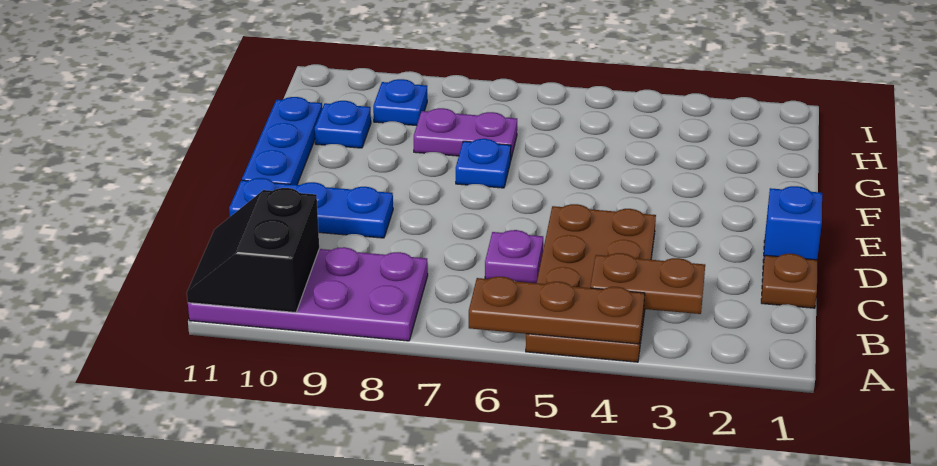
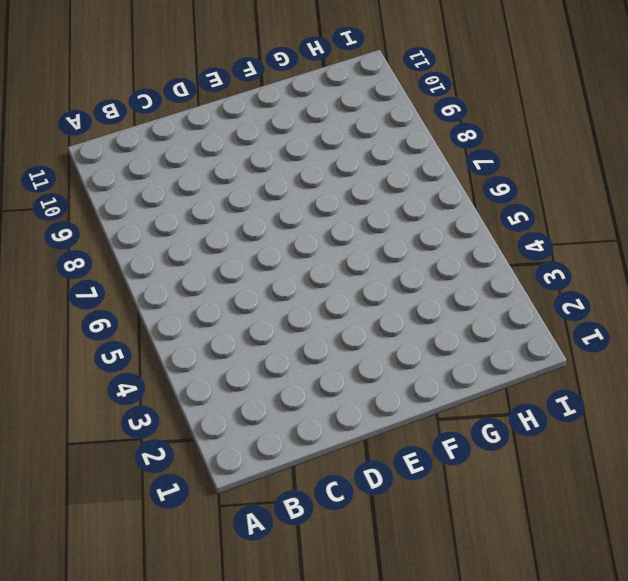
none -> brown 2x4 plate [526,204,656,362]
none -> purple 2x4 plate [188,247,428,341]
none -> brown 1x1 plate [761,254,817,308]

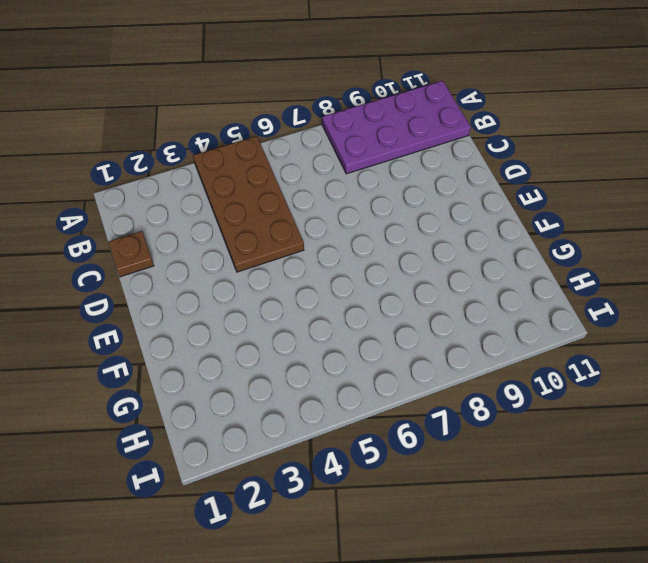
none -> purple 1x1 plate [485,230,543,283]
none -> blue 1x1 brick [763,186,822,265]
none -> blue 1x3 plate [229,178,393,238]

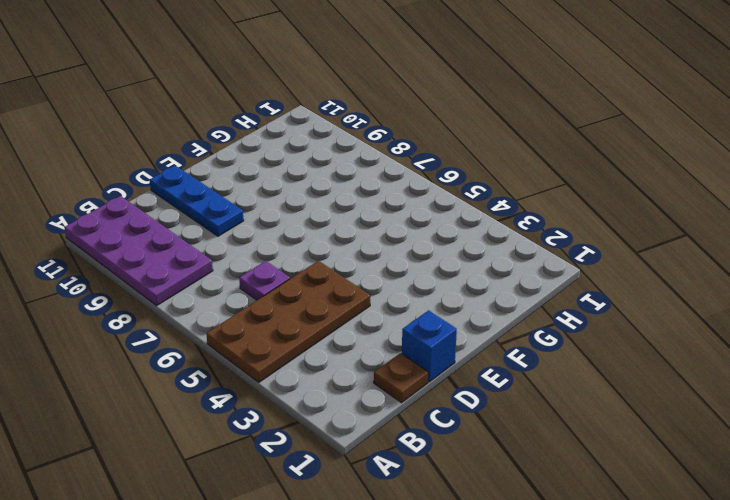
none -> blue 1x3 plate [242,97,322,185]
none -> blue 1x1 plate [456,139,511,188]
none -> purple 1x2 plate [414,108,517,158]

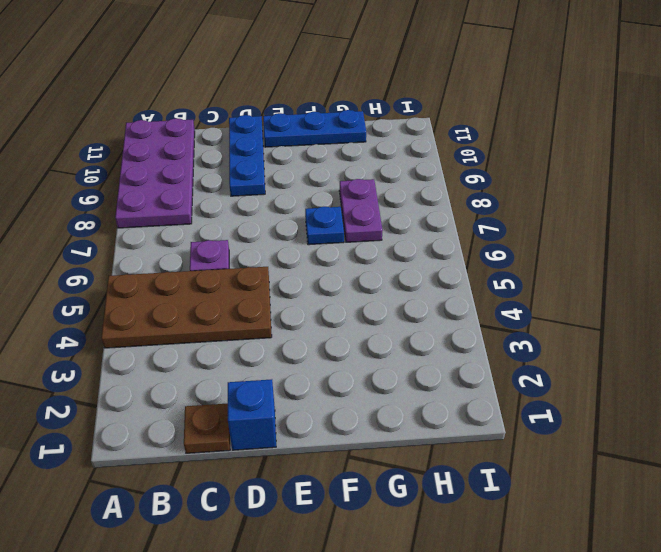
none -> blue 1x1 plate [315,101,371,148]
none -> blue 1x1 plate [373,79,427,126]
none -> brown 1x3 plate [469,277,645,344]

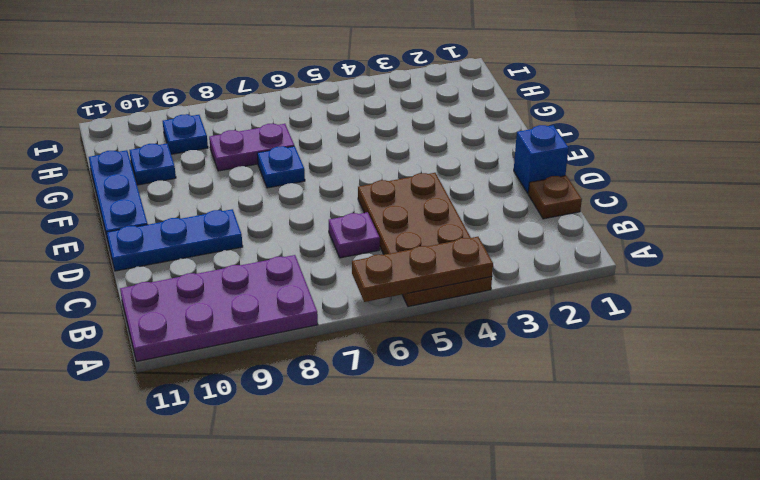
none -> black 2x2 slope [187,188,319,313]
none -> brown 1x2 plate [590,253,705,314]

